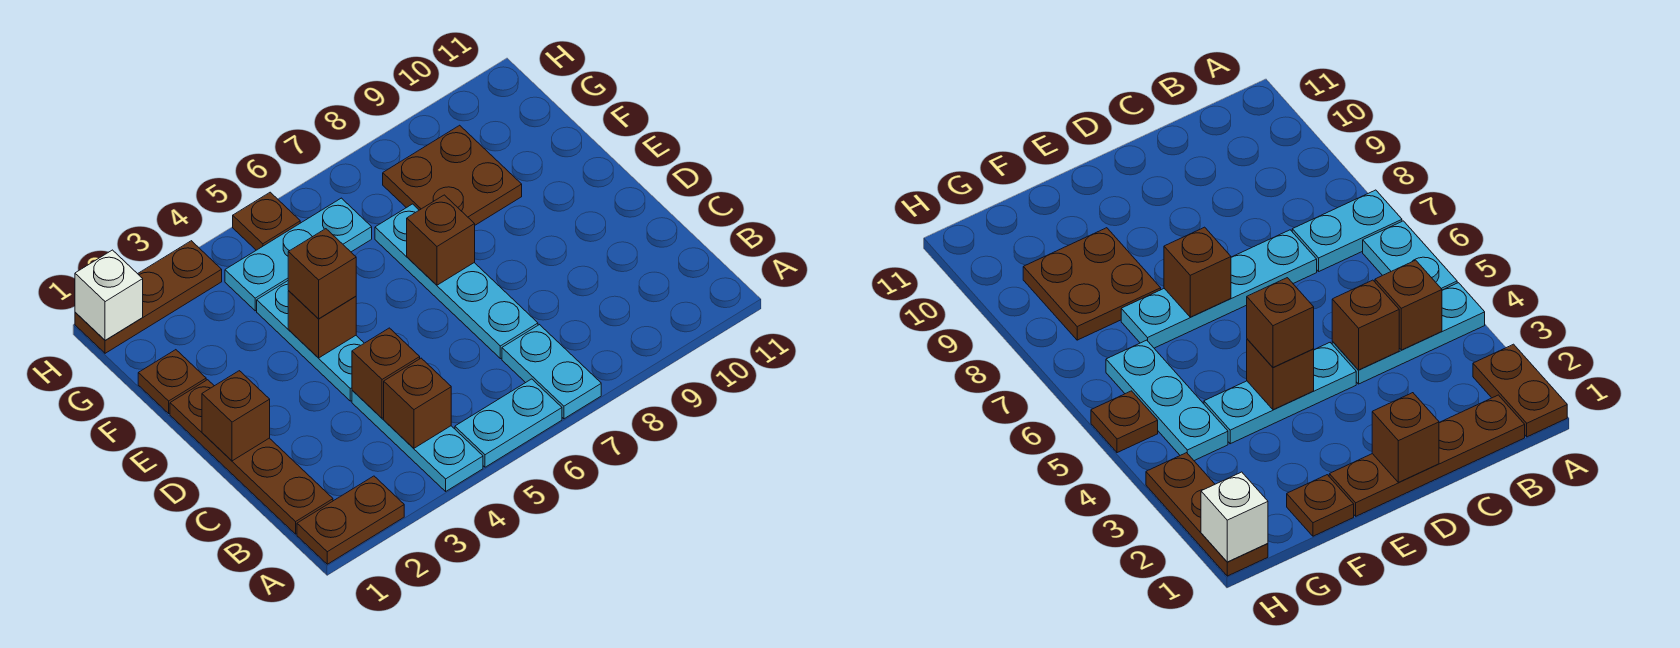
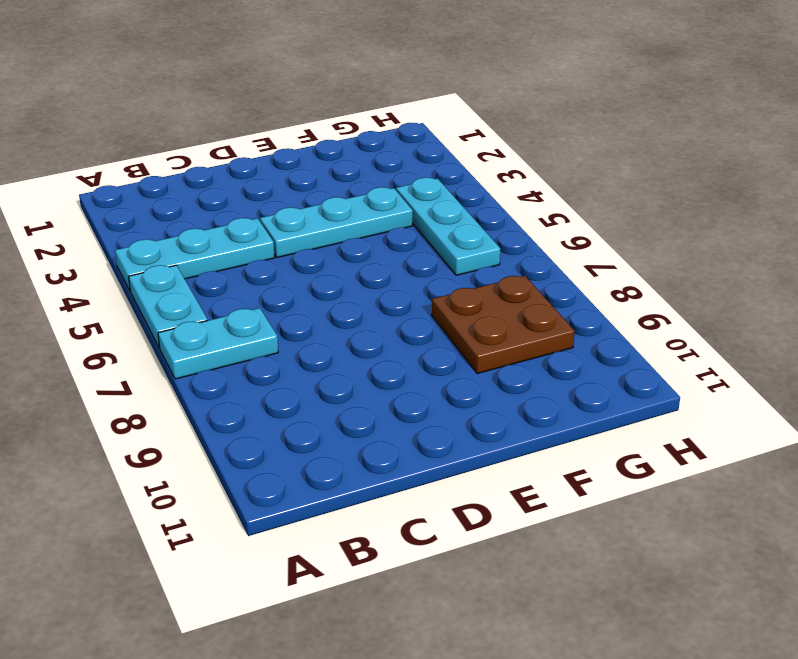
none -> brown 1x2 plate [297,476,404,564]
none -> brown 1x4 plate [170,380,333,534]
none -> cyan 1x4 plate [375,204,538,359]

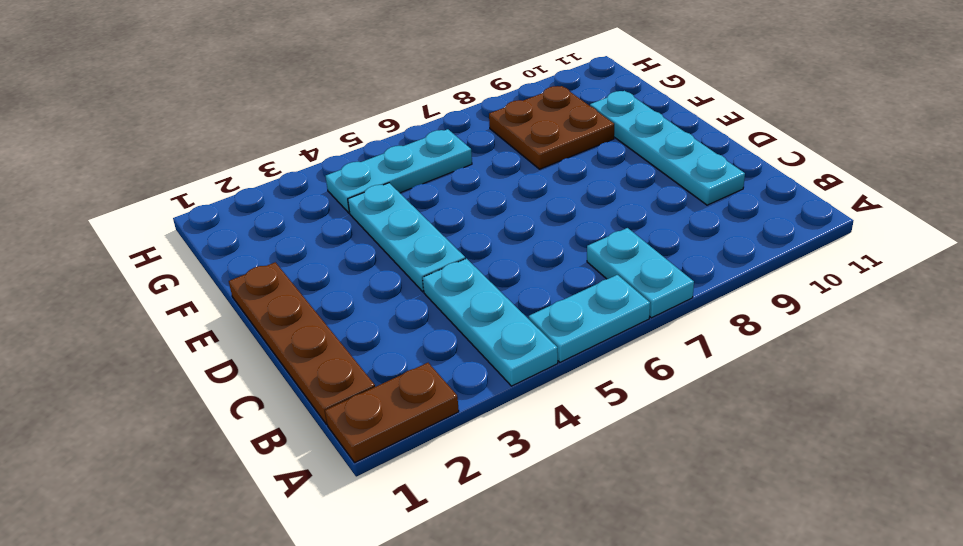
cyan 1x4 plate [590,91,745,205] -> cyan 1x4 plate moved to [375,204,538,359]
none -> brown 1x1 plate [138,350,206,413]
none -> brown 1x3 plate [75,241,222,353]
none -> brown 1x1 plate [233,192,300,250]

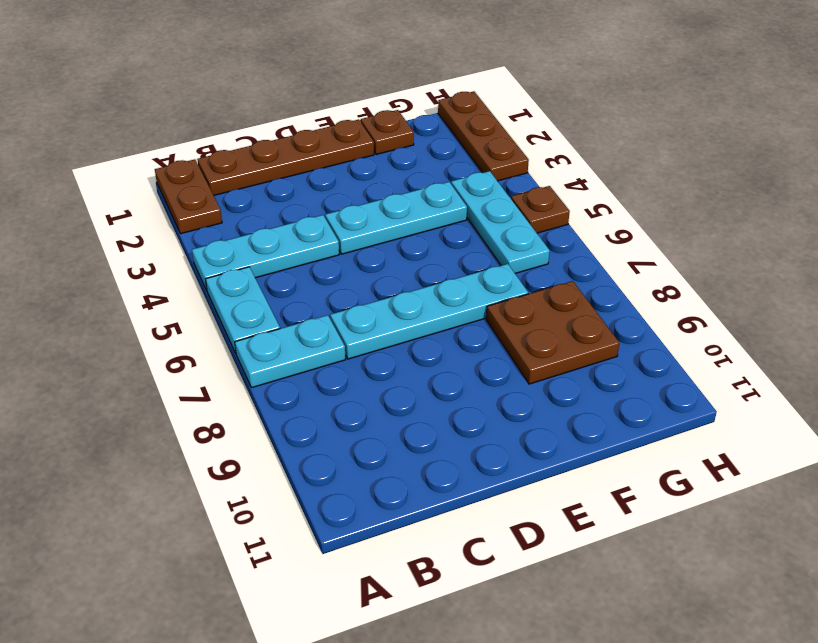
none -> brown 1x1 brick [384,358,451,448]
none -> brown 1x1 brick [352,328,420,418]
none -> brown 1x1 brick [202,371,270,461]

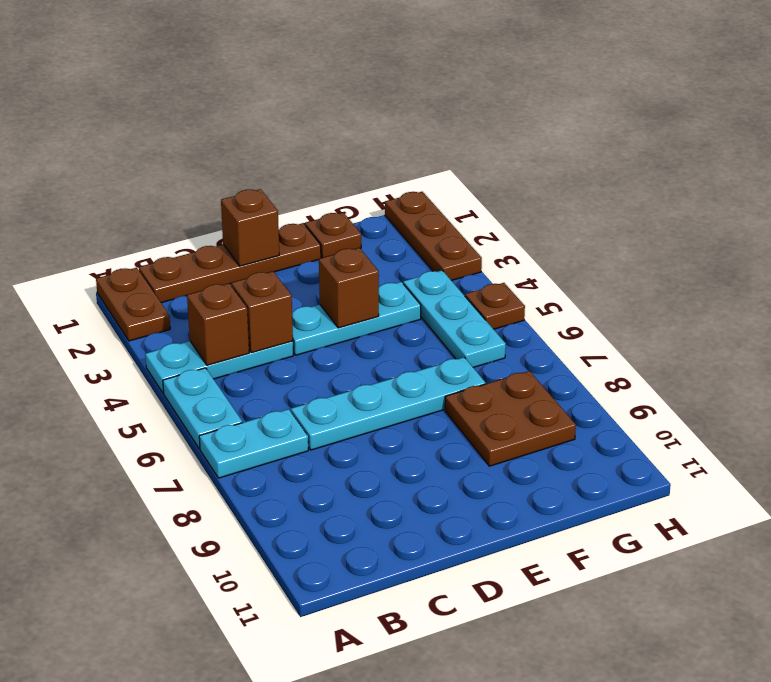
none -> brown 1x1 brick [407,195,475,285]
none -> white 1x1 brick [75,250,143,340]
none -> brown 1x1 brick [288,229,356,319]

